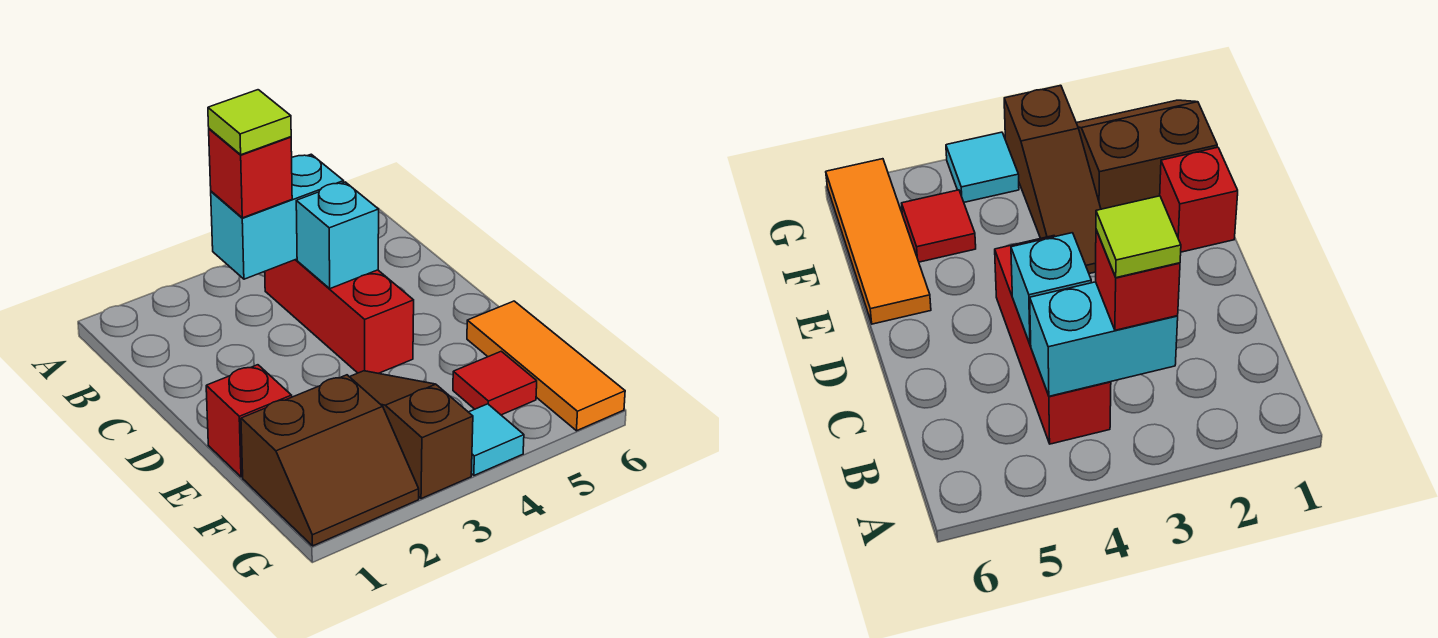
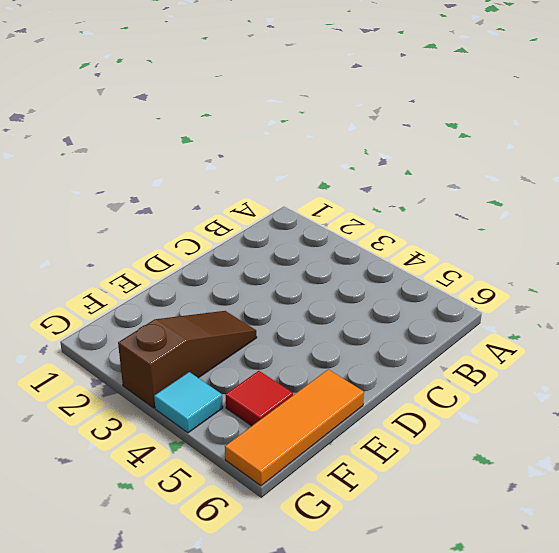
none -> red 1x3 brick [265,259,414,373]
none -> red 1x1 brick [206,365,292,477]

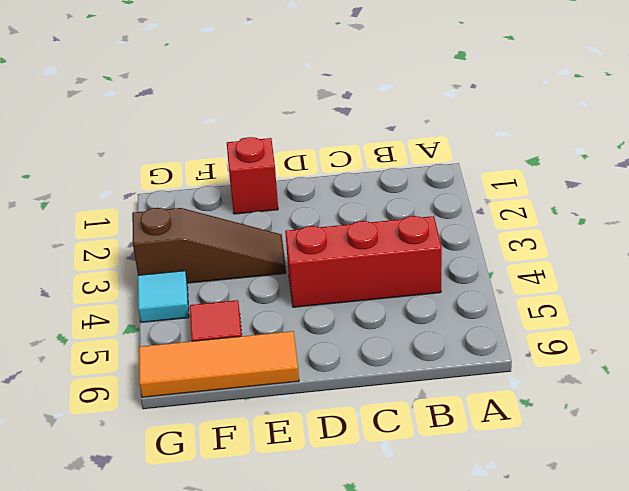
none -> brown 2x2 slope [241,375,419,546]
none -> cyan 1x2 brick [211,154,344,279]

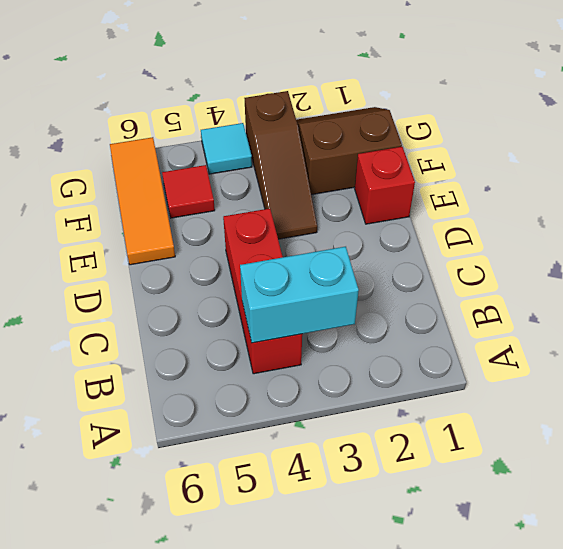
none -> cyan 1x1 brick [296,182,379,289]
none -> red 1x1 brick [209,129,292,218]

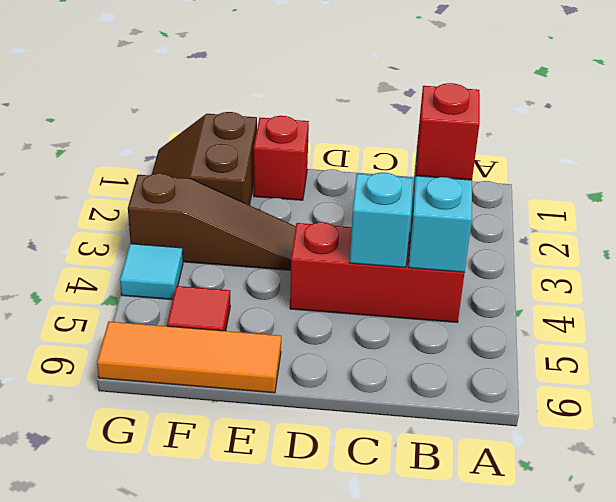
none -> lime 1x1 tile [208,90,291,155]

